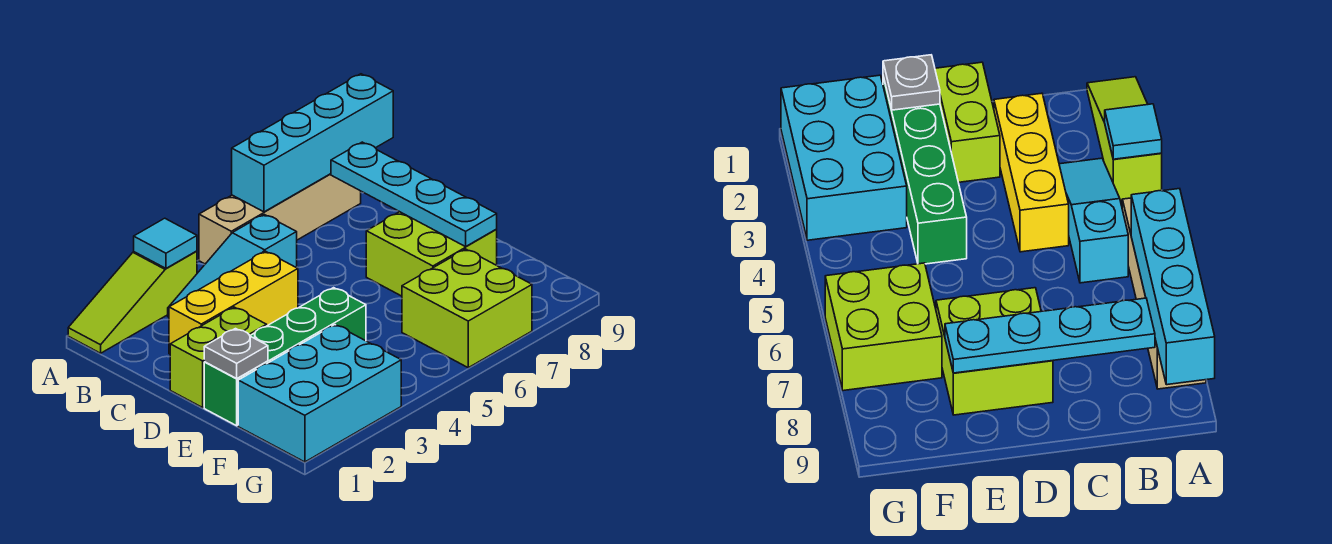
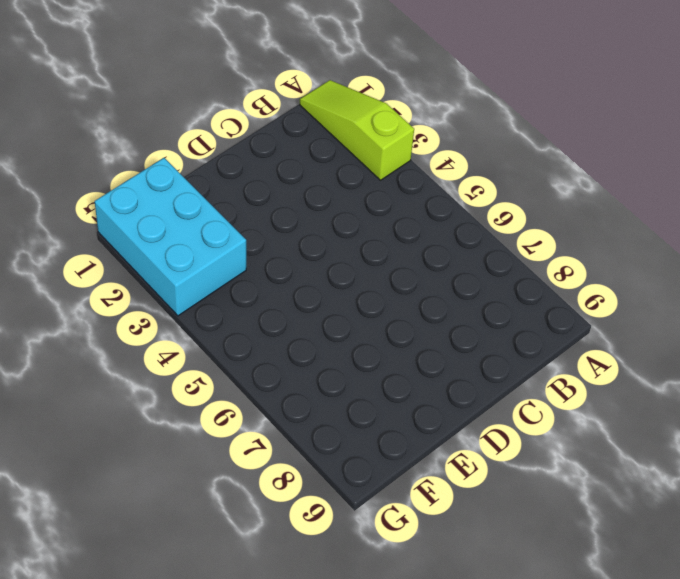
none -> tan 1x4 brick [199,174,361,264]
none -> cyan 1x3 slope [168,215,297,317]
none -> yellow 1x3 brick [169,251,298,354]

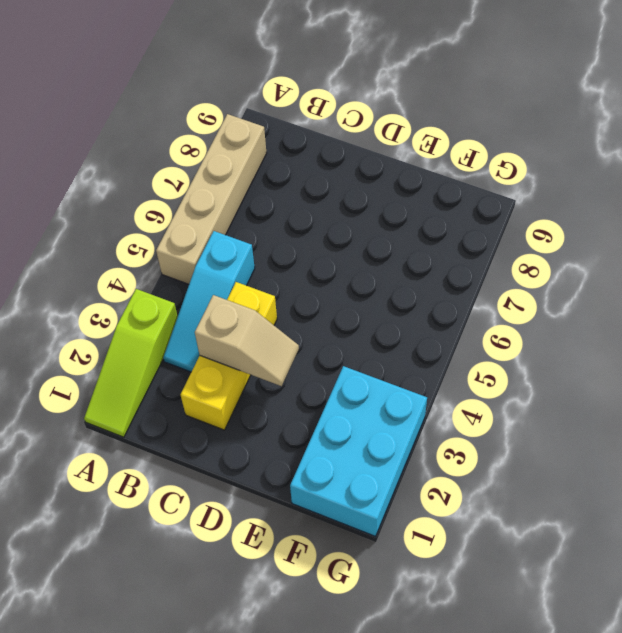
tan 1x2 slope [195,295,299,386] -> none
none -> lime 1x2 brick [170,307,267,408]
none -> lime 2x2 brick [366,212,497,296]
none -> green 1x4 brick [204,288,366,426]

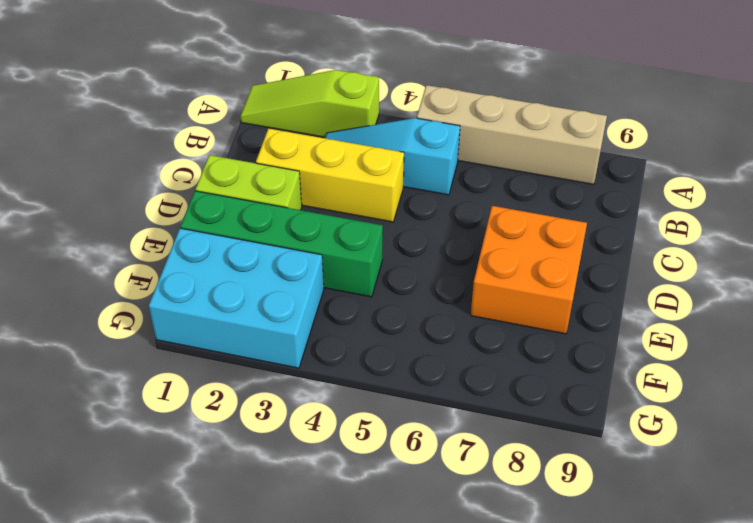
orange 2x2 brick [471,206,587,334] -> lime 2x2 brick [366,212,497,296]
none -> lime 2x2 brick [402,249,532,368]
none -> cyan 1x1 tile [134,218,197,268]
none -> cyan 1x4 brick [232,74,393,212]

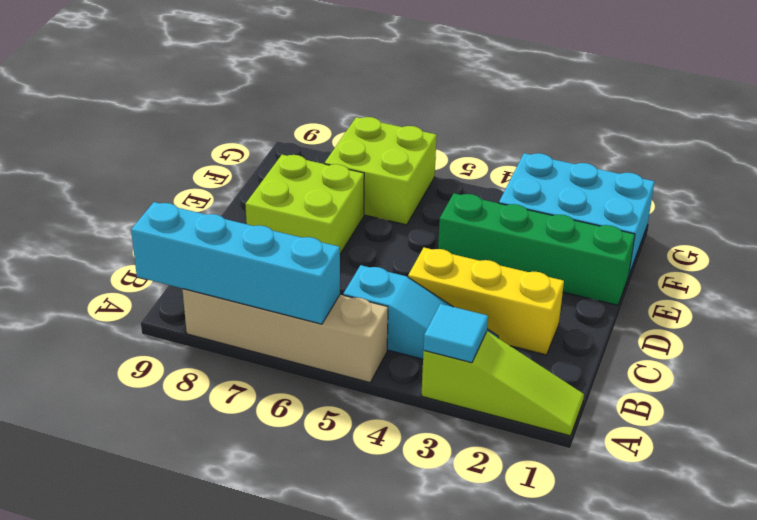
none -> lime 1x2 brick [170,307,267,408]
none -> cyan 1x4 plate [331,142,497,247]
none -> grey 1x1 plate [204,329,268,378]

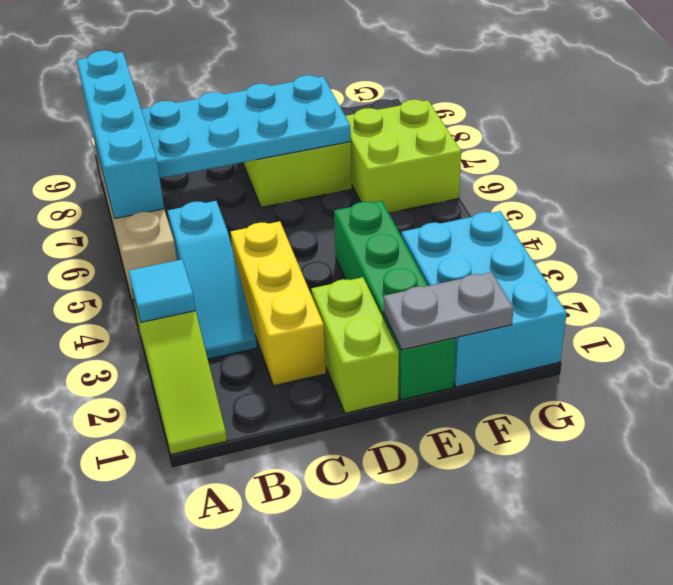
cyan 2x4 plate [141,75,351,178] -> cyan 1x4 plate [331,142,497,247]
grey 1x2 plate [384,272,514,350] -> grey 1x1 plate [204,329,268,378]

